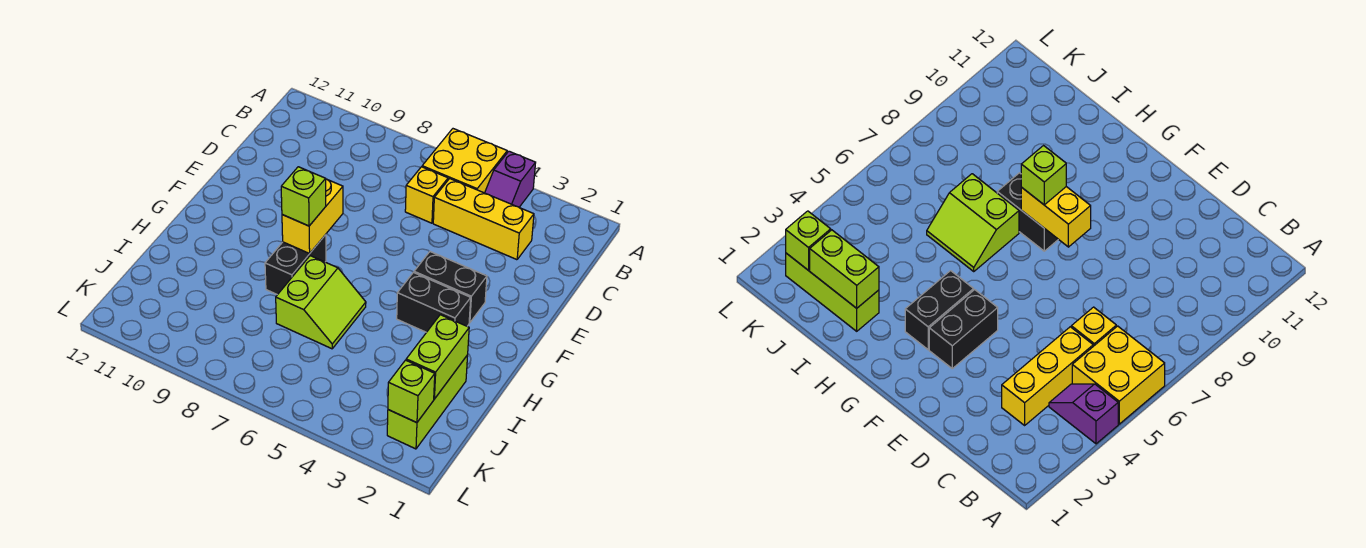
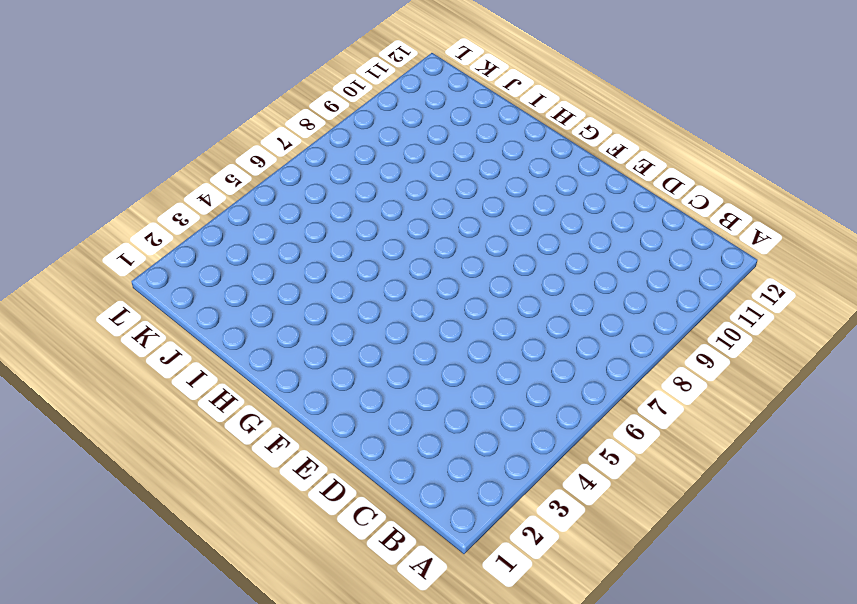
none -> purple 1x2 slope [485,151,536,207]
none -> yellow 2x2 brick [422,129,507,193]
none -> yellow 1x3 brick [433,179,534,260]

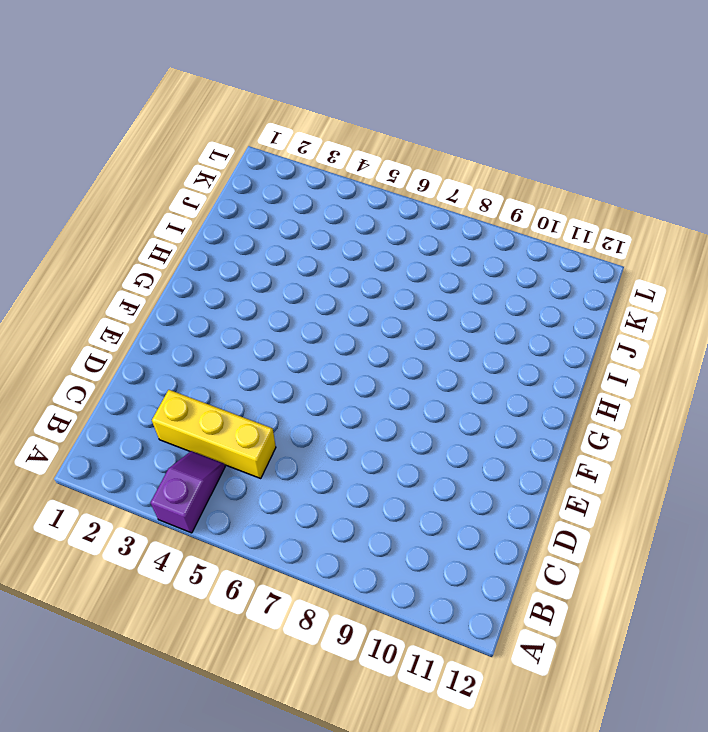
none -> yellow 2x2 brick [422,129,507,193]
none -> yellow 1x1 brick [405,167,448,223]
none -> black 1x2 brick [414,252,487,323]

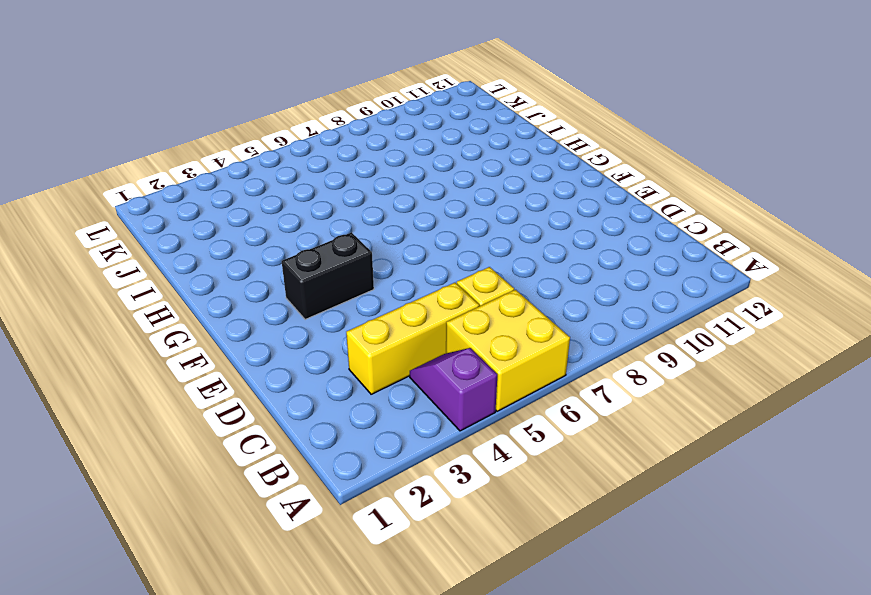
none -> black 1x2 brick [397,272,471,332]
none -> black 1x2 brick [265,235,326,295]
none -> lime 2x2 slope [276,256,366,349]

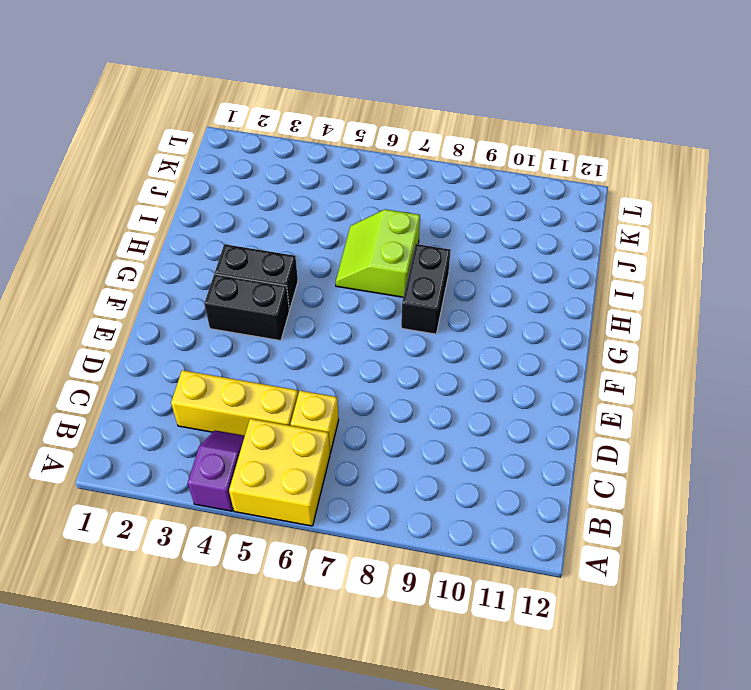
none -> lime 1x3 brick [387,355,468,449]
none -> yellow 1x2 brick [282,179,343,253]
none -> lime 1x2 brick [406,315,469,399]

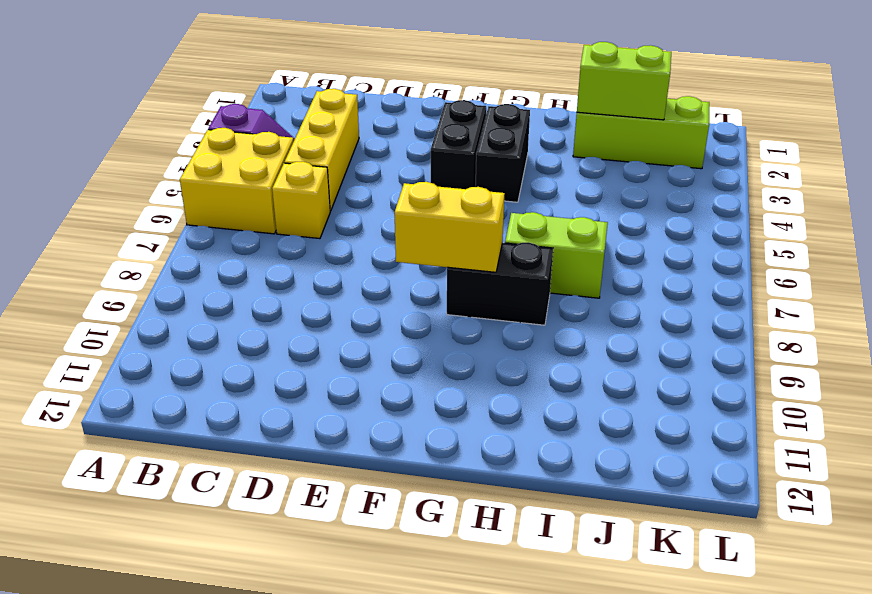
none -> lime 1x1 brick [388,360,435,423]
none -> lime 1x1 brick [281,167,326,226]

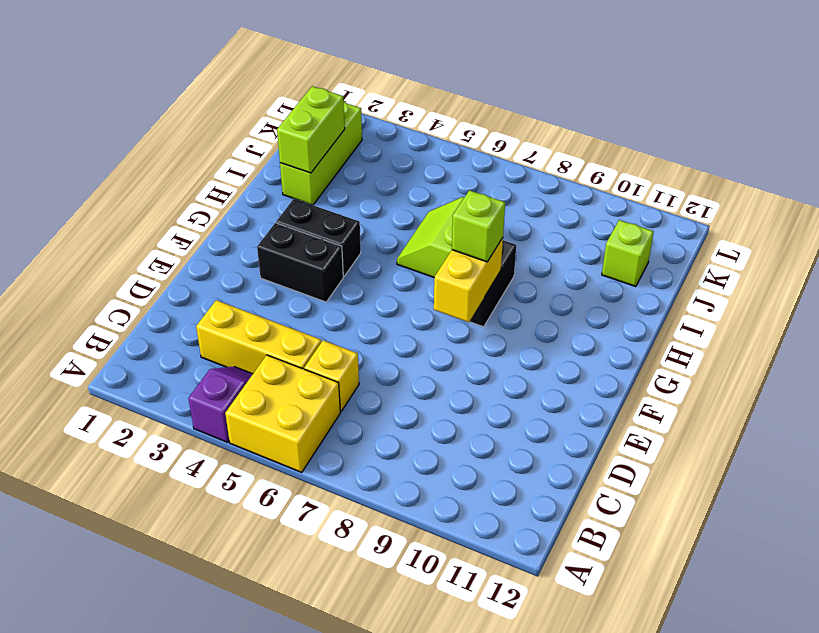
lime 1x1 brick [602,220,654,287] -> lime 1x1 brick moved to [388,360,435,423]

